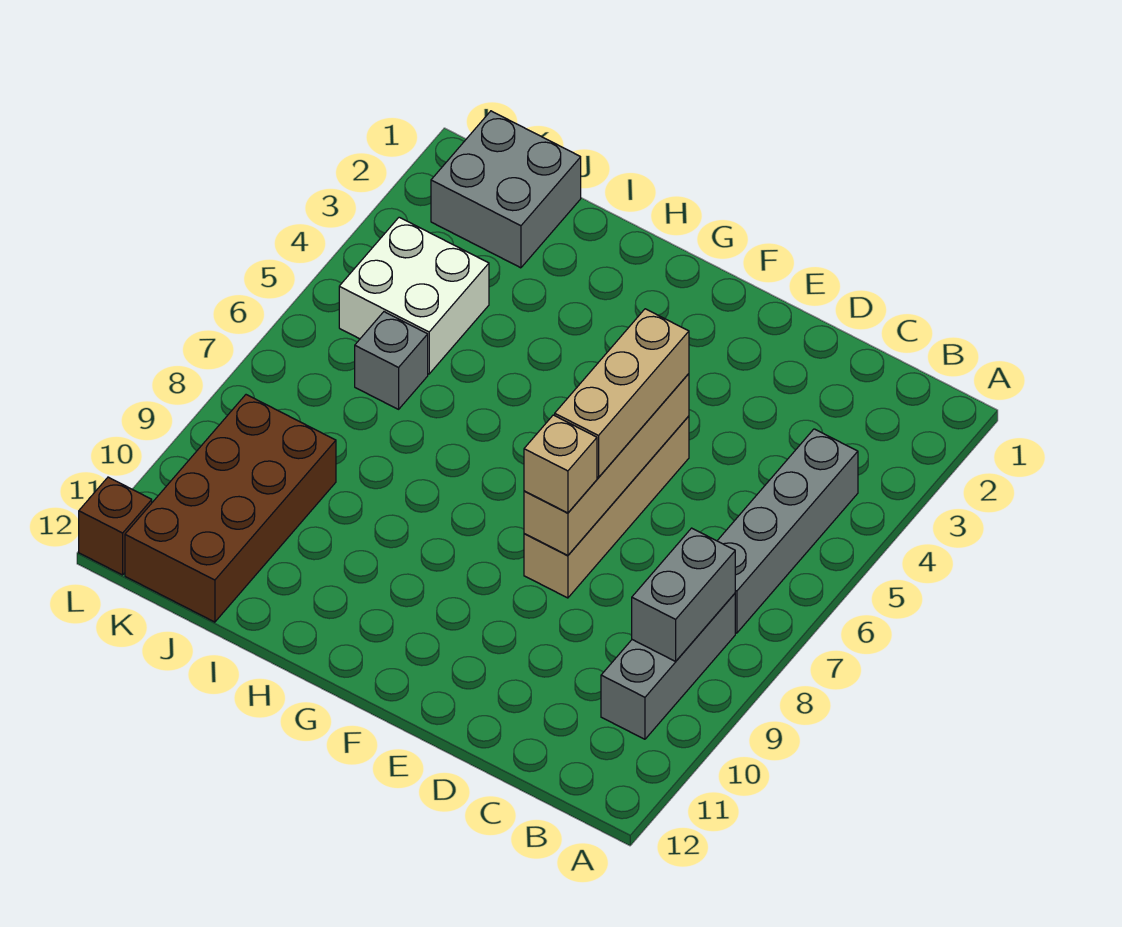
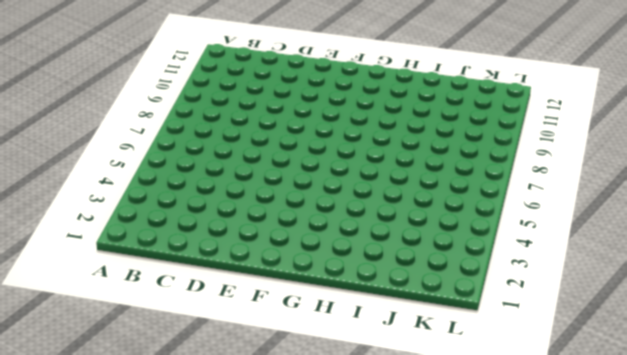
none -> grey 1x4 brick [717,429,858,633]
none -> grey 1x3 brick [601,594,735,739]
none -> tan 1x4 brick [524,416,689,598]

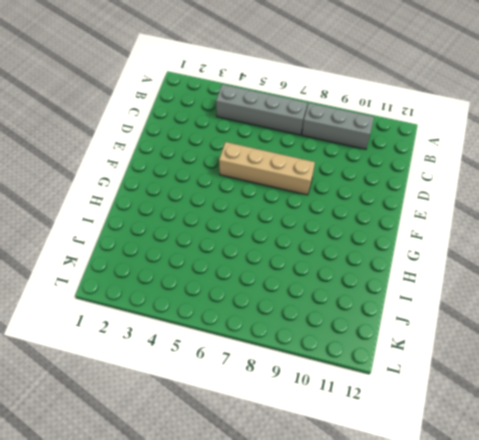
none -> grey 2x2 brick [431,111,581,268]
none -> white 2x2 brick [339,217,489,374]
none -> grey 1x1 brick [355,312,428,409]

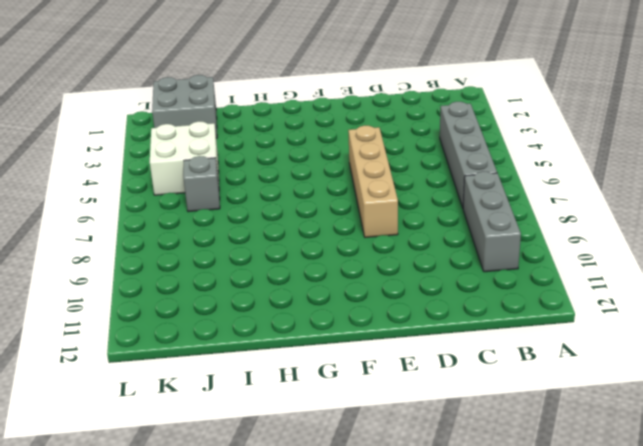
none -> brown 2x4 brick [125,395,336,622]
none -> brown 1x1 brick [79,477,152,575]
none -> grey 1x2 brick [632,528,735,661]

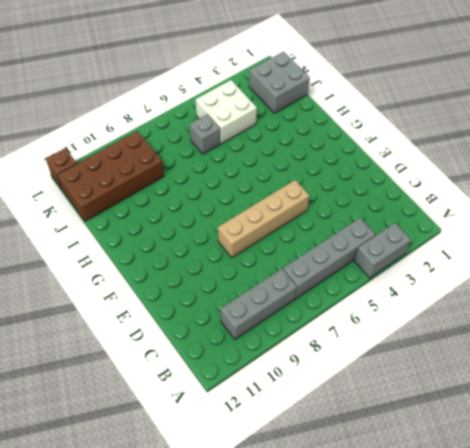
grey 1x2 brick [354,223,411,278] -> grey 1x2 brick moved to [632,528,735,661]
none -> tan 1x4 brick [524,374,689,555]
none -> tan 1x3 brick [555,309,689,478]
none -> tan 1x1 brick [524,415,597,513]

